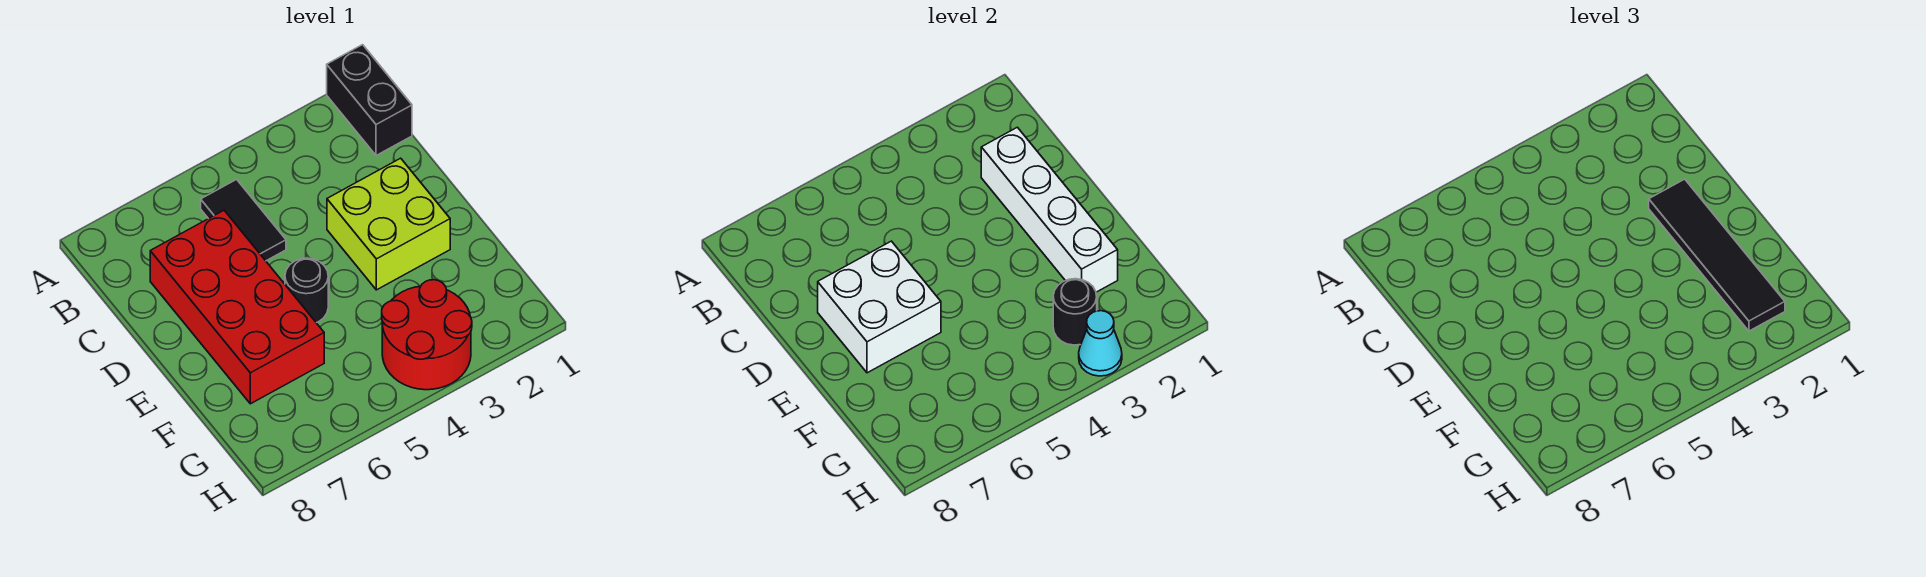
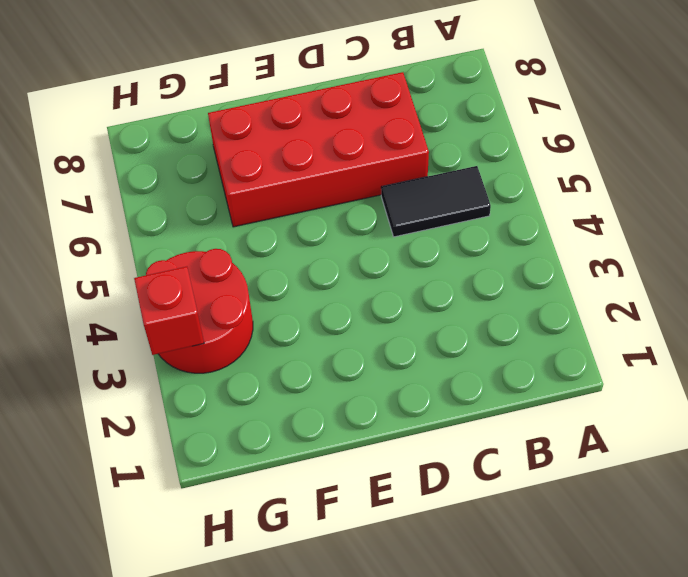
red 1x1 brick [134,267,204,355] -> cyan 1x1 cone [1079,311,1122,376]
none -> black 1x2 brick [327,45,412,156]
none -> lime 2x2 brick [327,158,450,290]

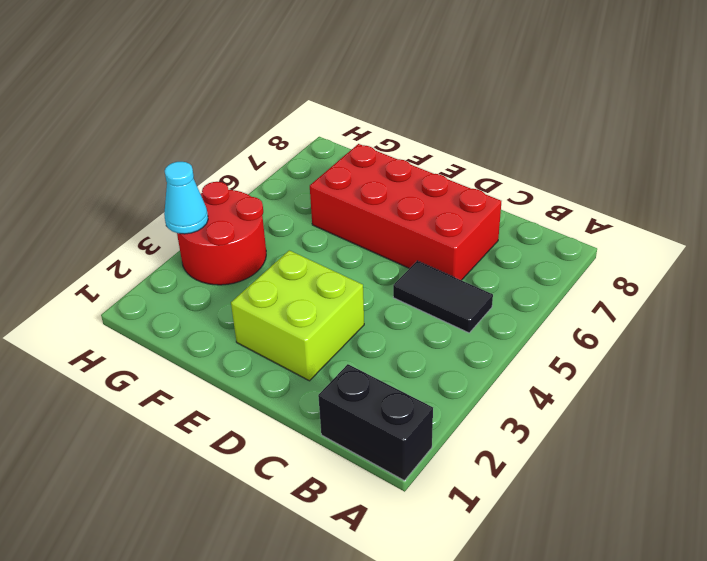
none -> black 1x1 round brick [285,258,328,323]
none -> white 1x4 brick [981,127,1118,292]

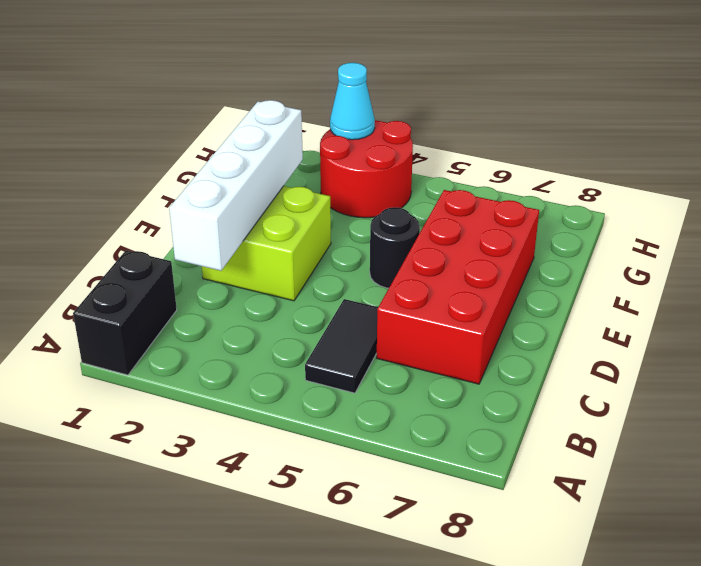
none -> white 2x2 brick [818,241,941,373]
none -> black 1x1 round brick [1053,279,1097,345]

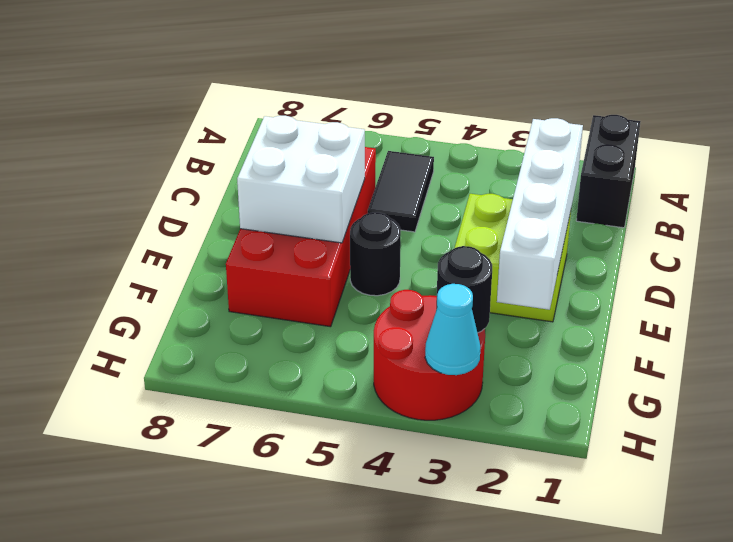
none -> black 1x4 tile [1649,179,1785,331]

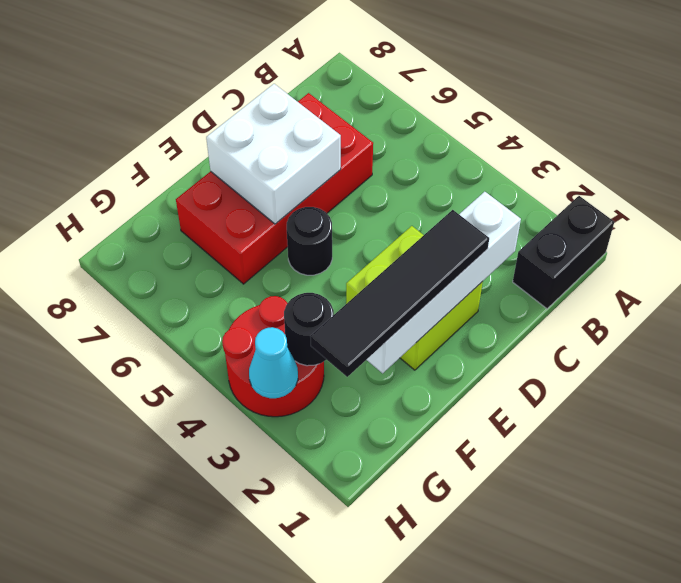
none -> black 1x2 tile [201,180,286,261]

